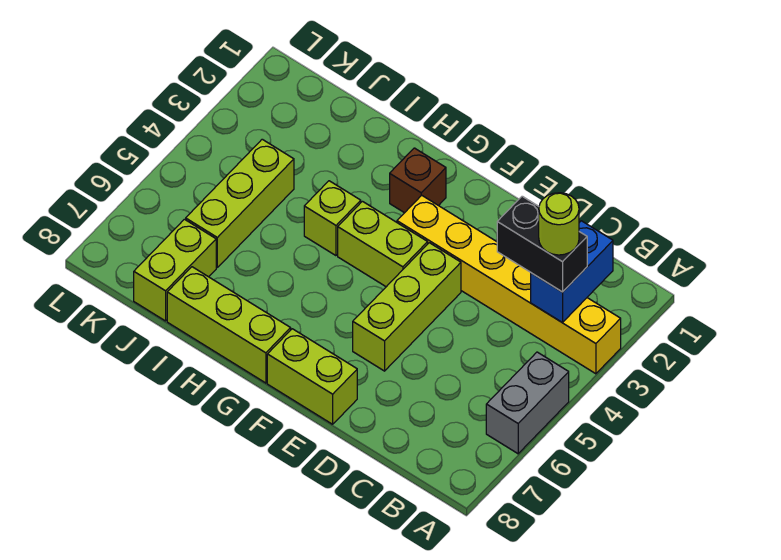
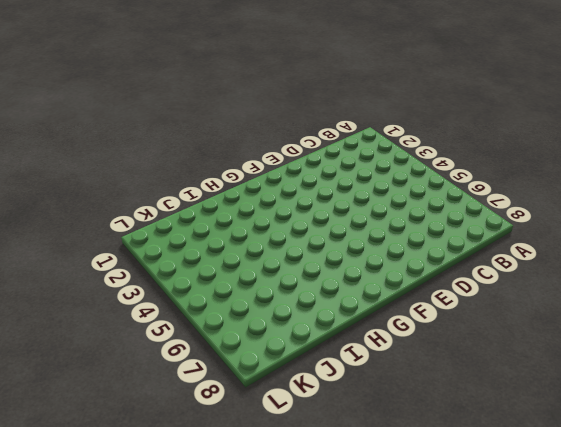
none -> yellow 1x6 brick [397,195,621,374]
none -> grey 1x2 brick [486,352,569,454]
none -> lime 1x3 brick [353,243,461,371]

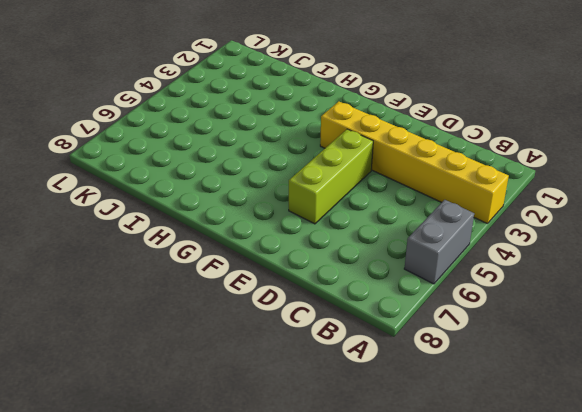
none -> lime 1x2 brick [267,329,357,424]
none -> lime 1x2 brick [338,201,428,287]
none -> brown 1x1 brick [390,148,446,213]

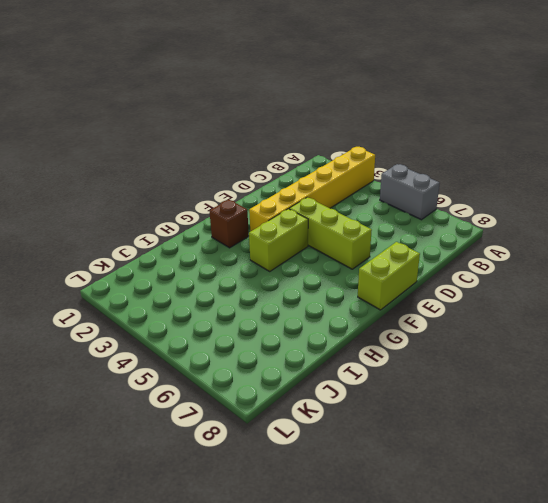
none -> lime 1x3 brick [167,267,291,383]
none -> lime 1x1 brick [304,181,361,256]
none -> lime 1x3 brick [186,139,294,267]

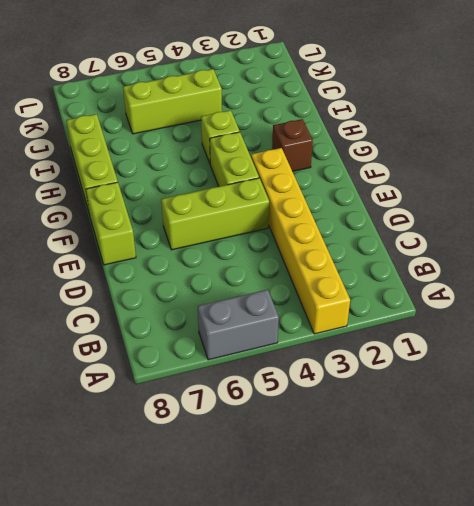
none -> lime 1x2 brick [134,219,216,321]
none -> blue 1x2 brick [531,221,613,322]
none -> black 1x2 brick [497,196,587,292]

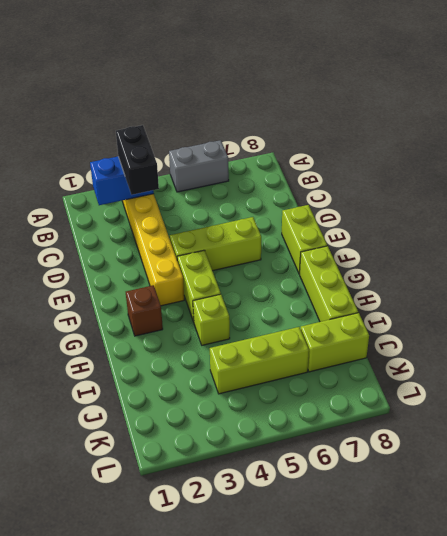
none -> lime 1x1 round brick [539,193,579,255]

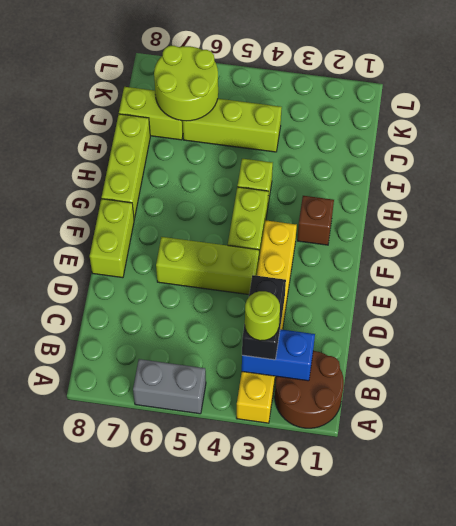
brown 2x2 round brick [275,351,344,428] -> none
lime 2x2 round brick [154,46,218,121] -> none

